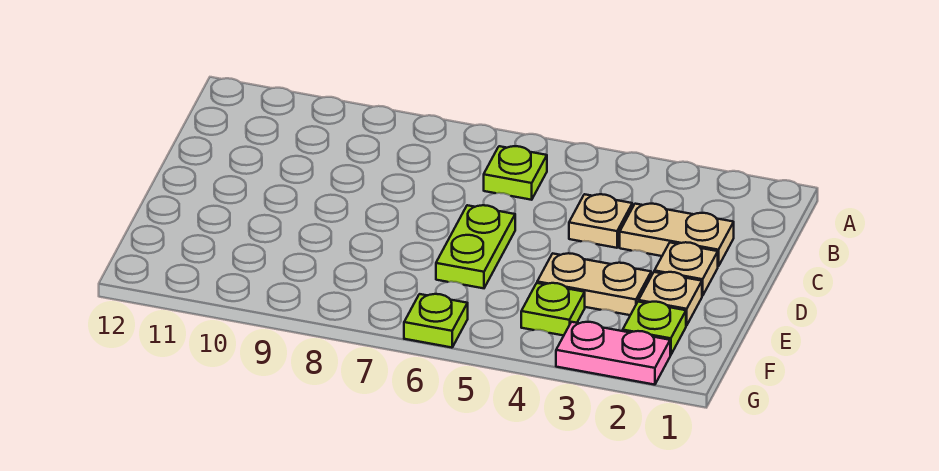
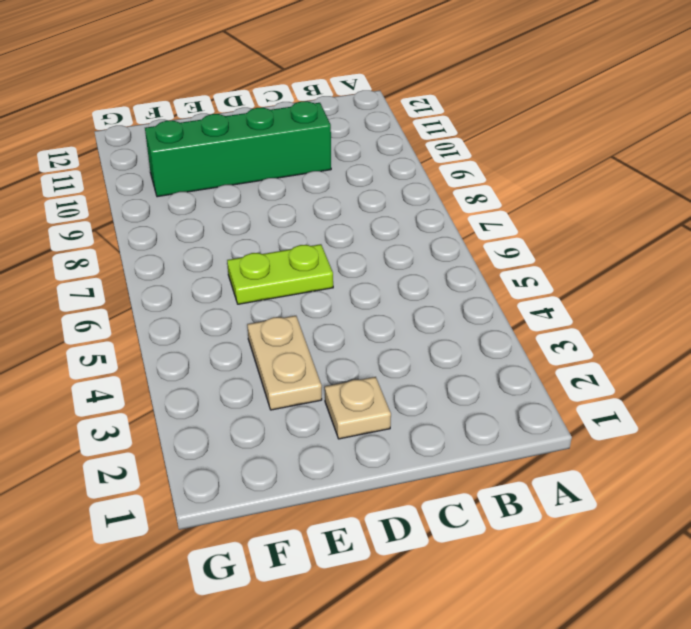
green 1x4 brick [145,101,331,197] -> none
none -> lime 1x1 plate [484,146,547,200]
none -> tan 1x2 plate [620,204,734,266]

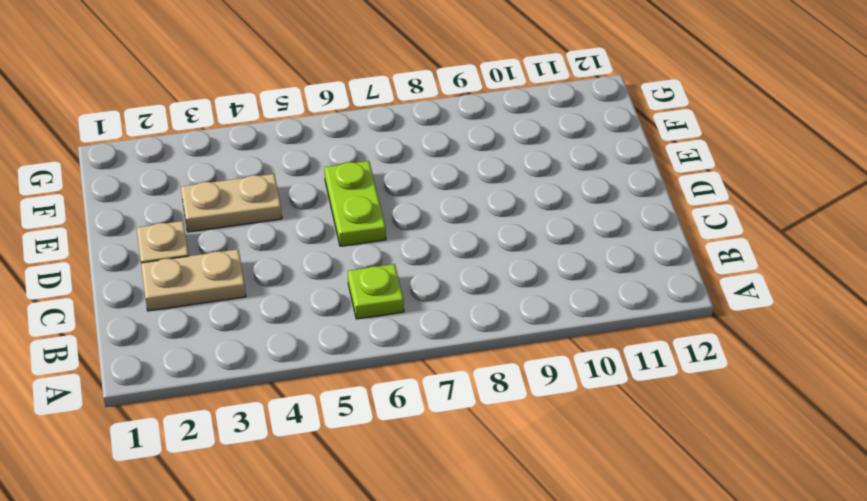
none -> tan 1x1 plate [569,194,632,248]
none -> tan 1x1 plate [639,272,702,326]

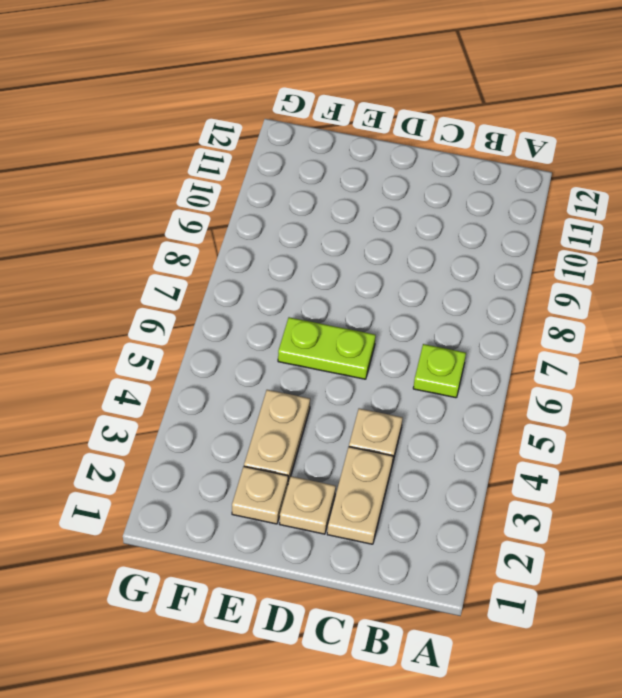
none -> lime 1x1 plate [623,302,686,355]
none -> lime 1x1 plate [521,283,585,336]

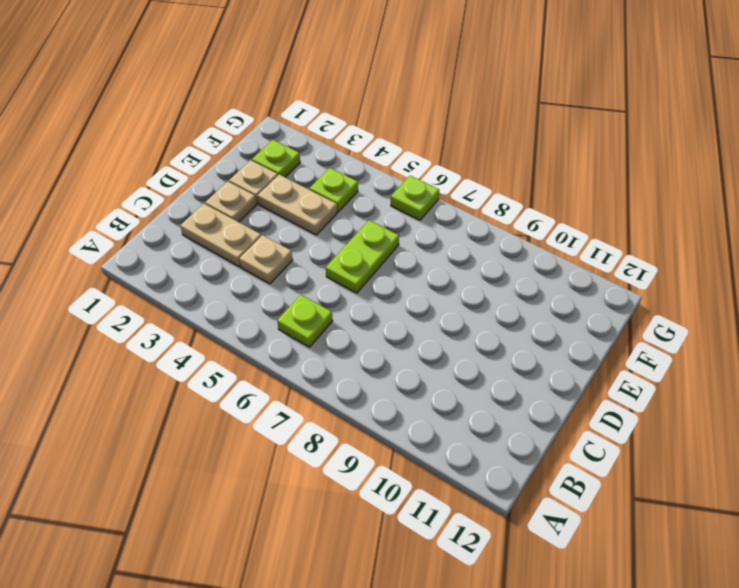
none -> pink 1x2 plate [556,322,670,385]

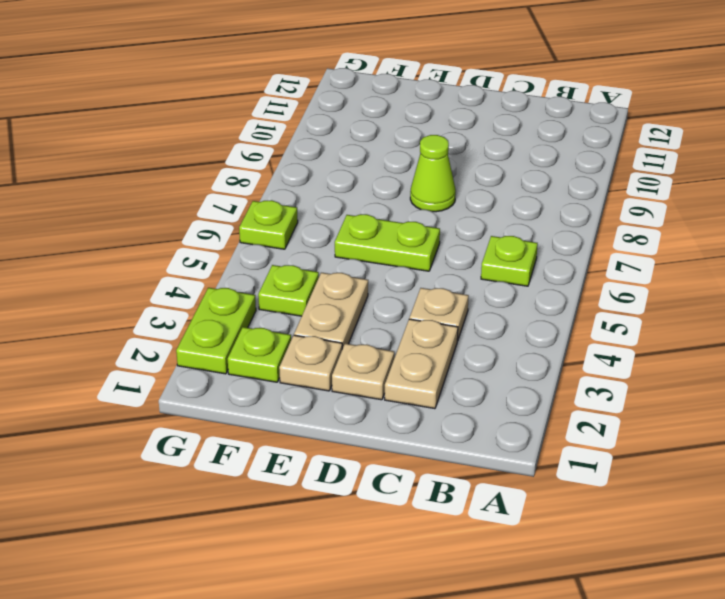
lime 1x1 cone [410,135,456,212] -> none
lime 1x2 plate [176,288,256,374] -> pink 1x2 plate [556,322,670,385]

